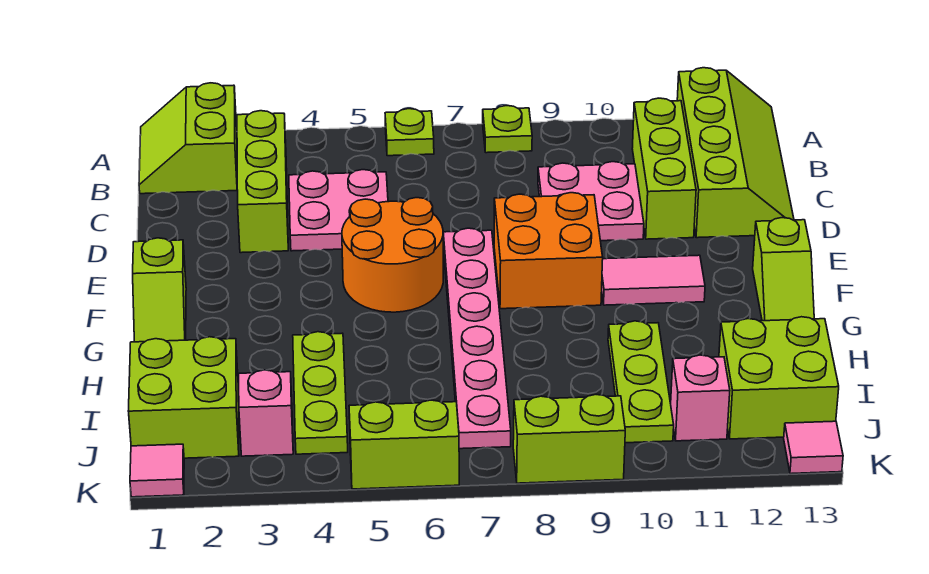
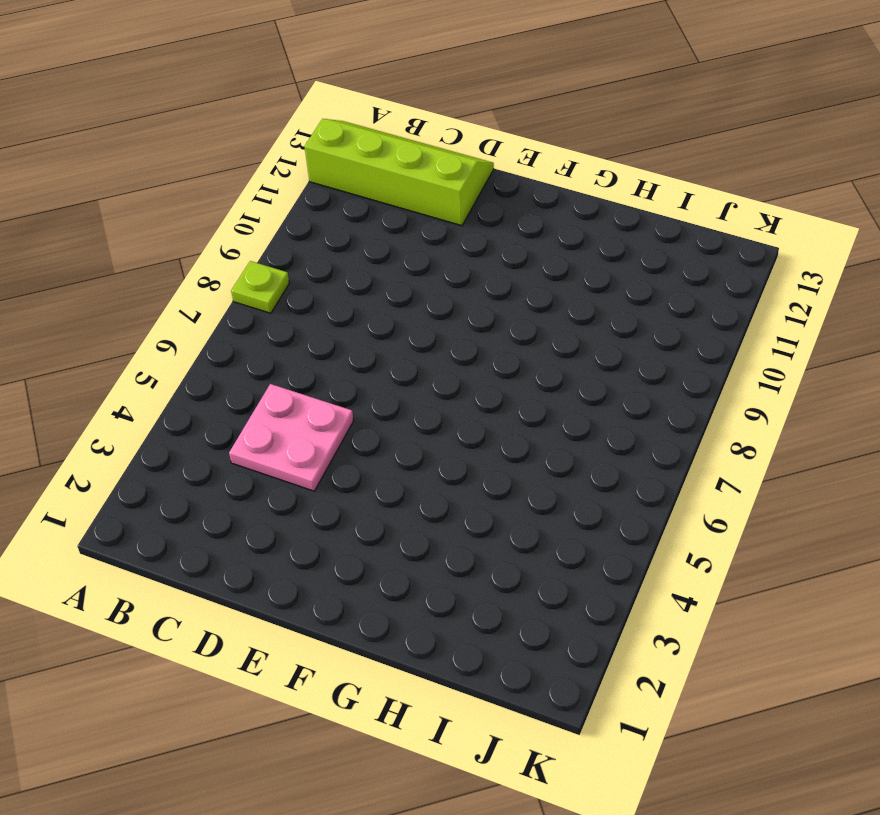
none -> lime 2x2 slope [139,83,237,194]
none -> lime 1x1 plate [385,109,434,156]
none -> lime 1x3 brick [237,111,288,253]

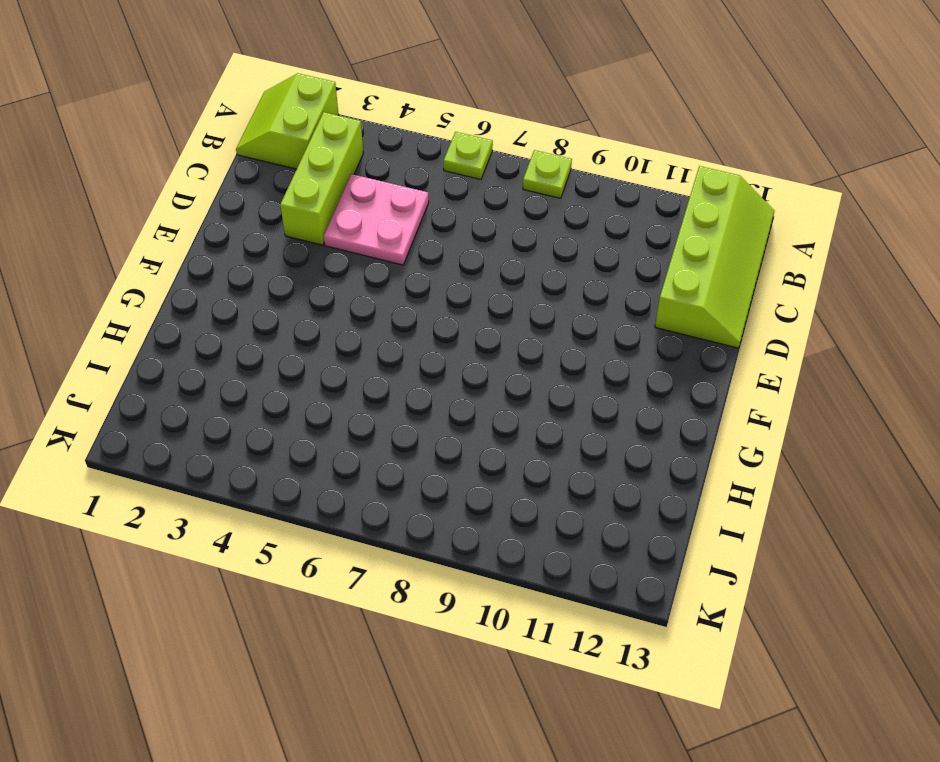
none -> lime 1x3 brick [632,98,696,239]
none -> pink 2x2 plate [538,162,644,241]
none -> orange 2x2 round brick [342,198,443,312]

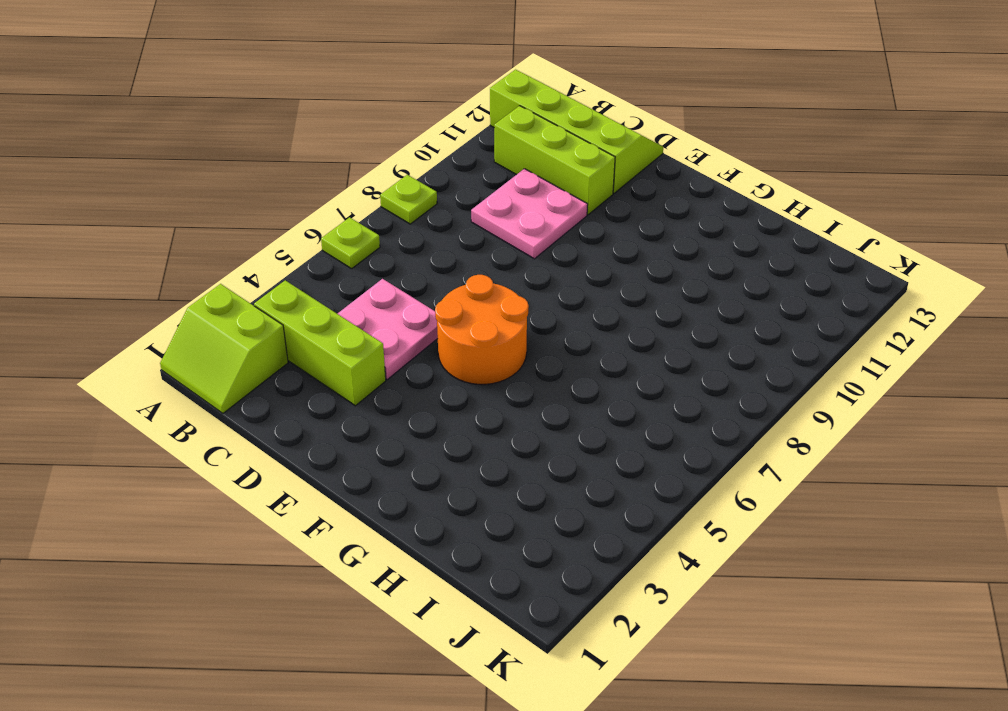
none -> pink 1x6 plate [443,228,511,449]
none -> orange 2x2 brick [494,193,603,309]
none -> lime 1x2 slope [133,238,186,342]

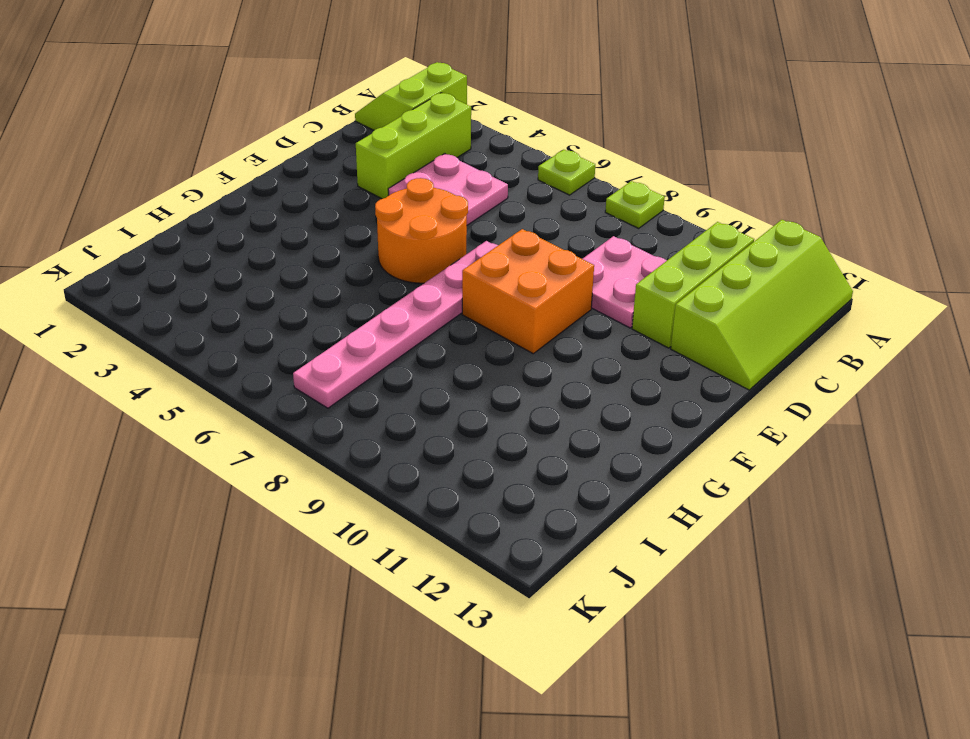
none -> lime 1x2 slope [133,238,186,342]
none -> pink 1x2 tile [602,255,705,305]
none -> lime 1x2 slope [753,218,814,321]

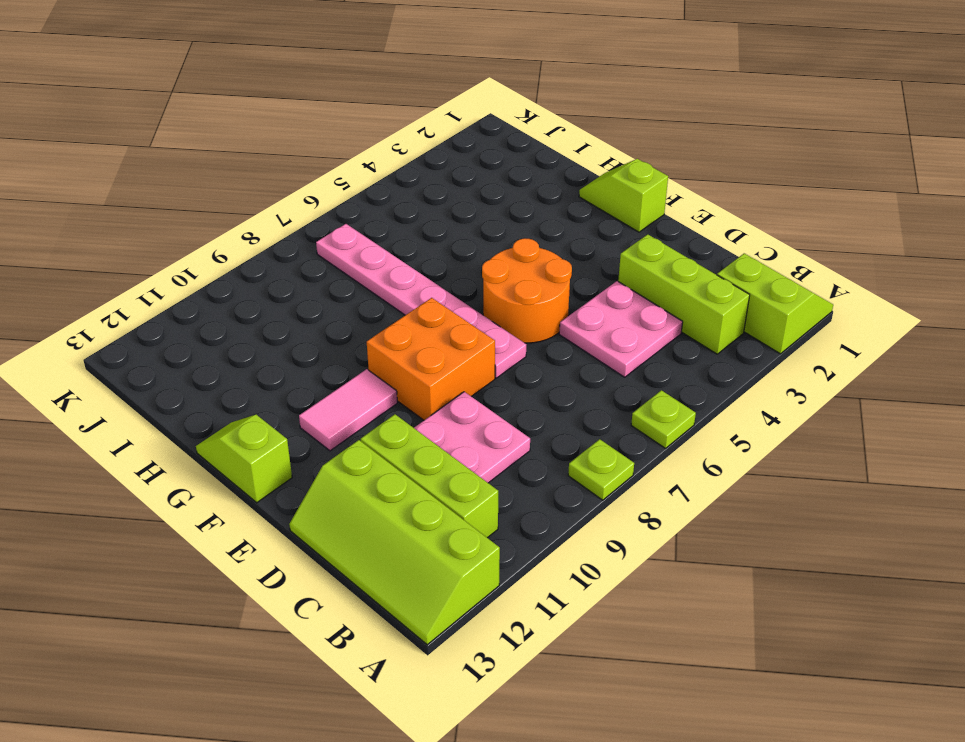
none -> lime 1x3 plate [293,332,348,454]
none -> lime 1x3 plate [608,321,674,443]
none -> lime 2x2 brick [128,337,239,458]

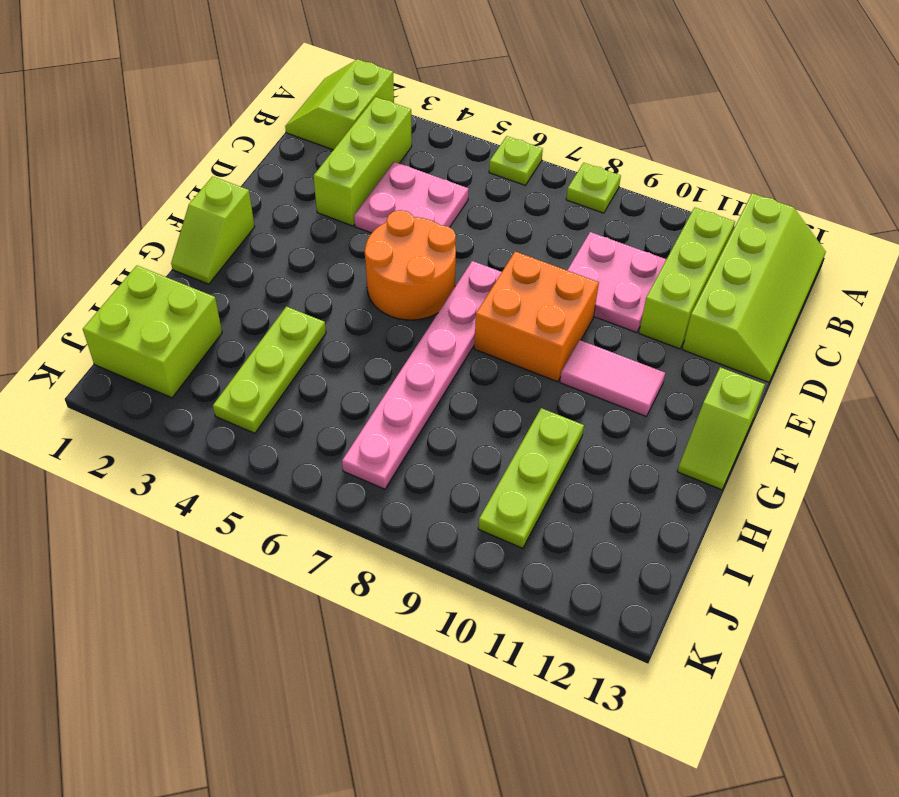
none -> lime 2x2 brick [719,317,839,439]
none -> pink 1x1 brick [239,370,293,456]
none -> pink 1x1 brick [671,355,730,441]

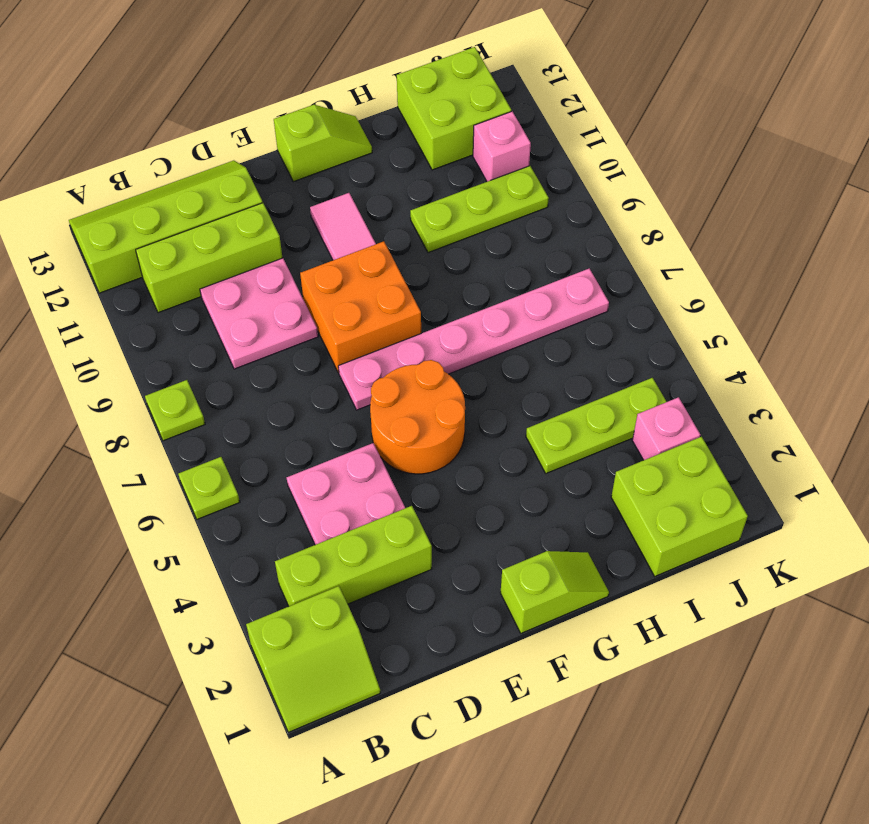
none -> pink 1x1 tile [130,444,184,497]
none -> lime 1x2 brick [349,400,459,489]
none -> lime 1x2 brick [513,395,625,483]

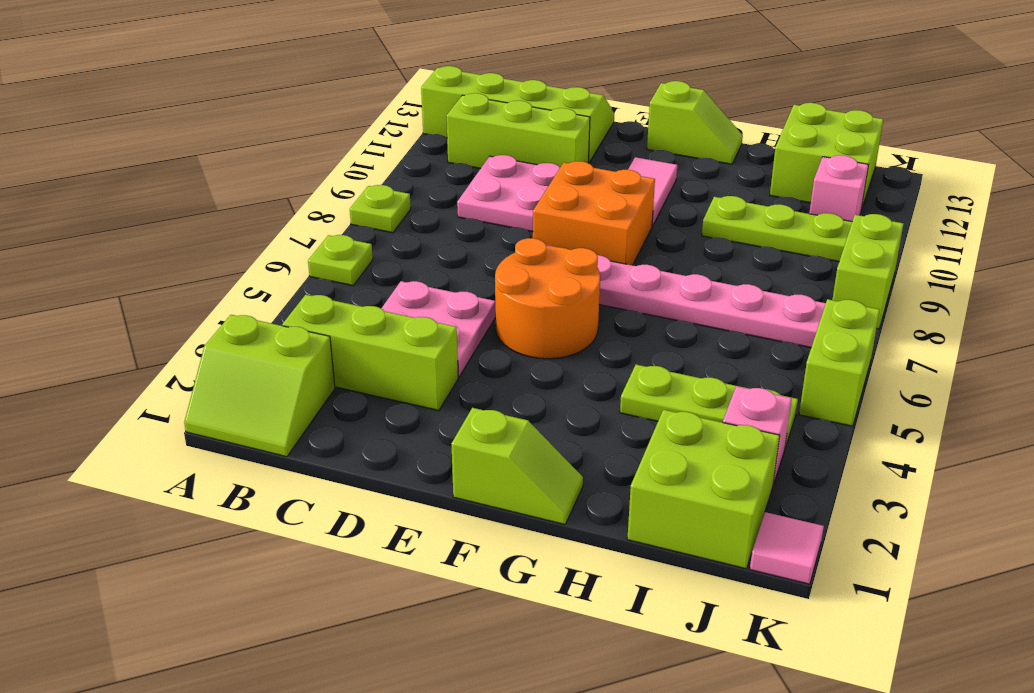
none -> pink 1x1 tile [784,421,843,474]

